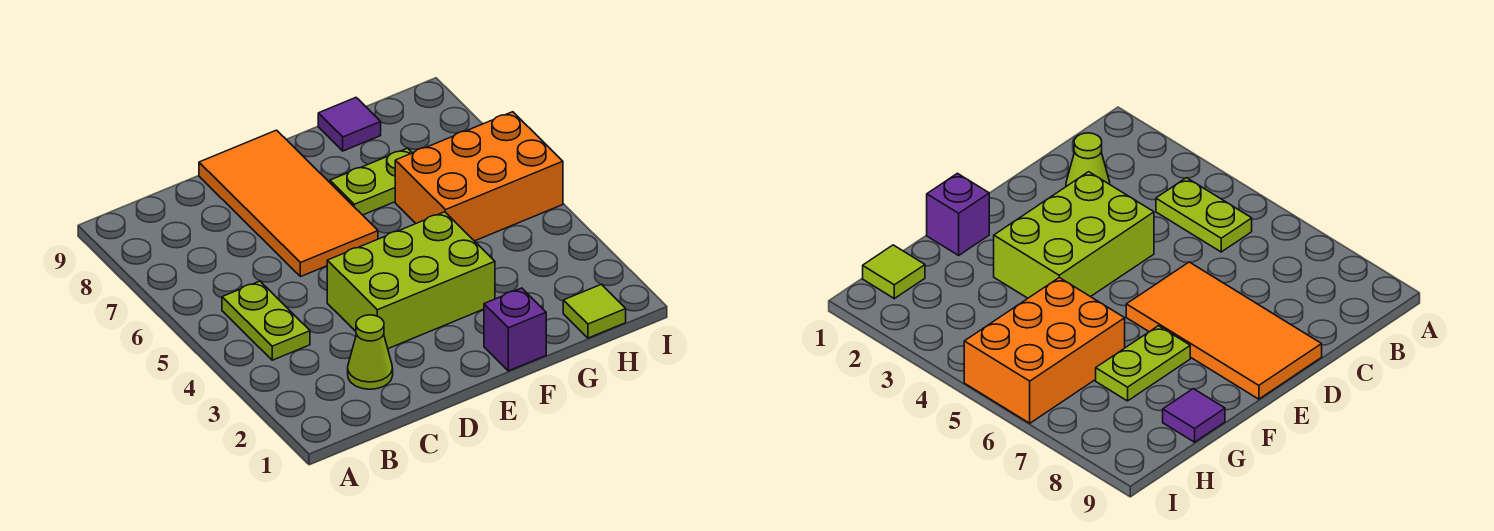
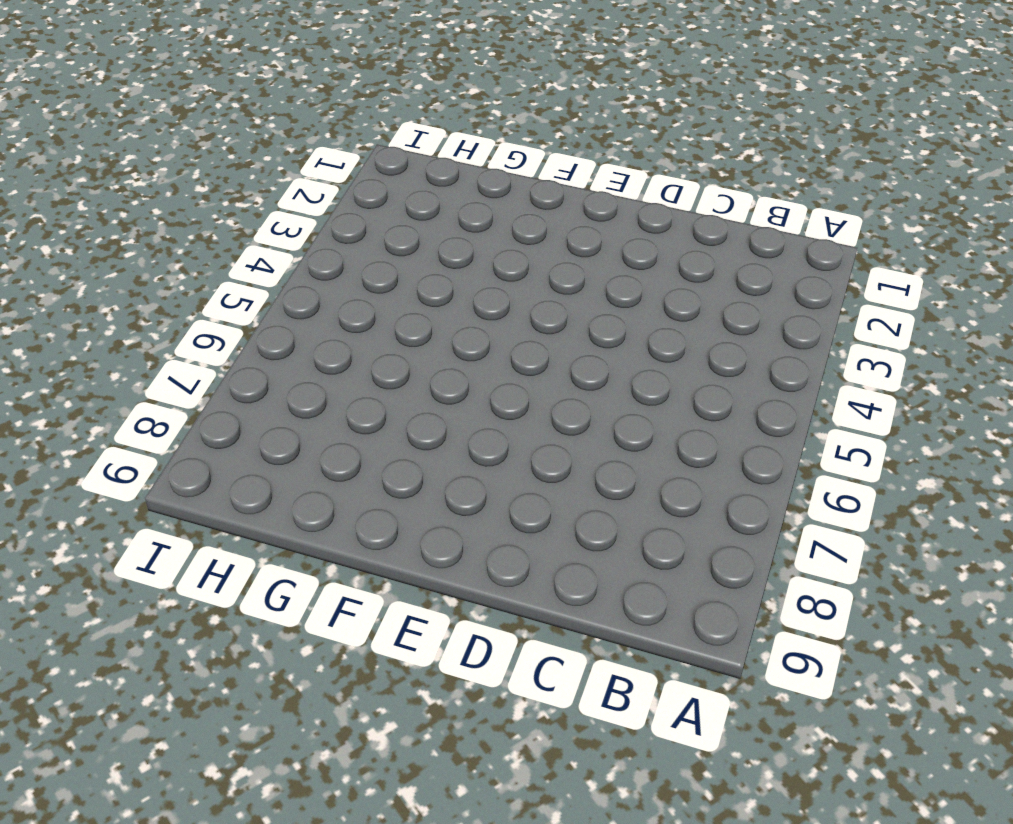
none -> lime 1x2 plate [222,281,310,360]
none -> lime 1x1 cone [348,315,393,389]

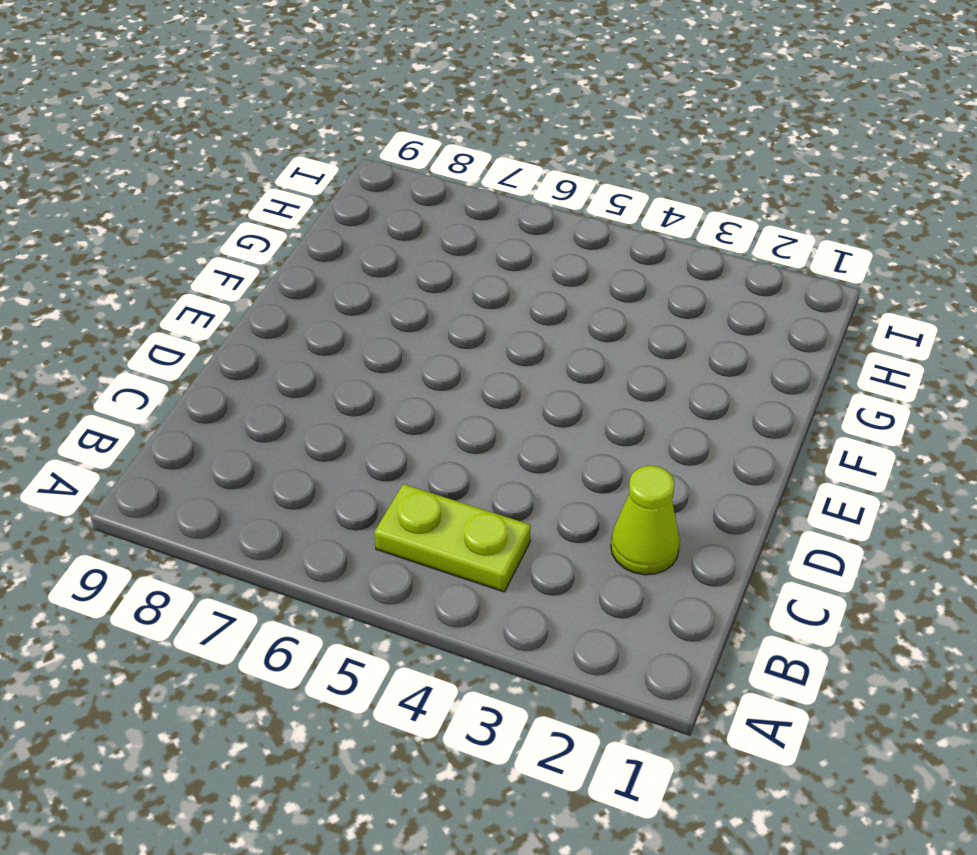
none -> lime 2x3 brick [327,212,495,349]
none -> orange 2x4 tile [199,130,378,277]

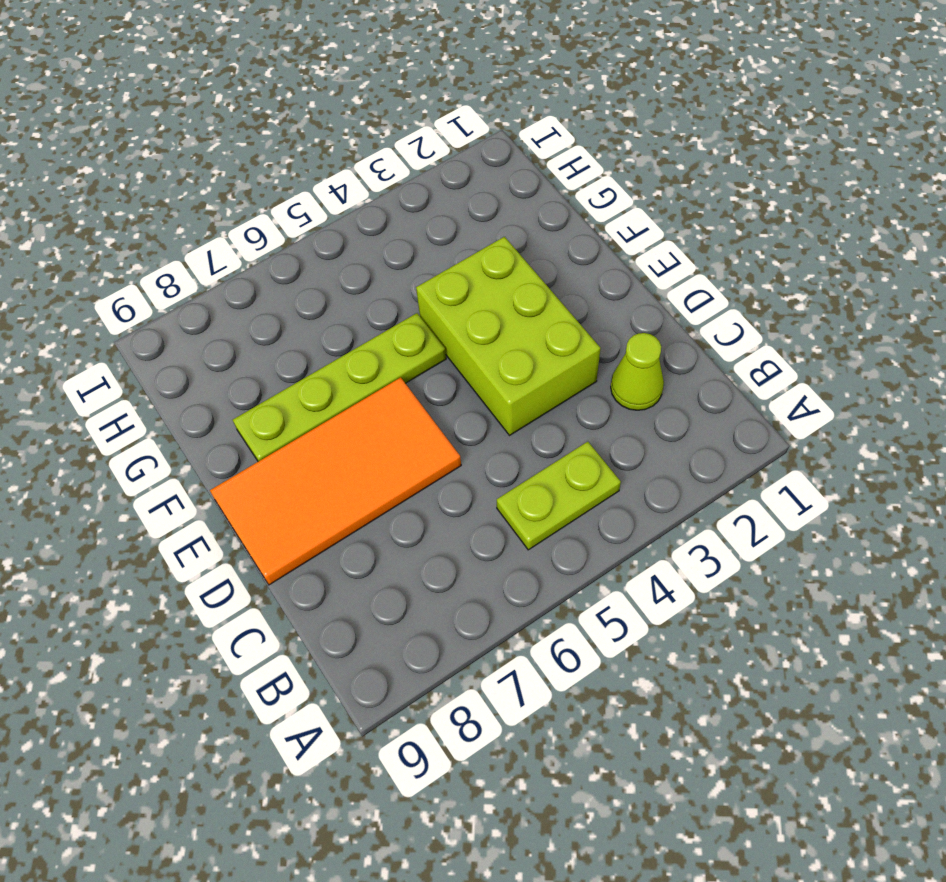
lime 1x4 plate [233,313,446,461] -> lime 1x2 plate [330,148,412,215]
none -> purple 1x1 brick [484,288,546,371]
none -> orange 2x3 brick [395,112,563,241]

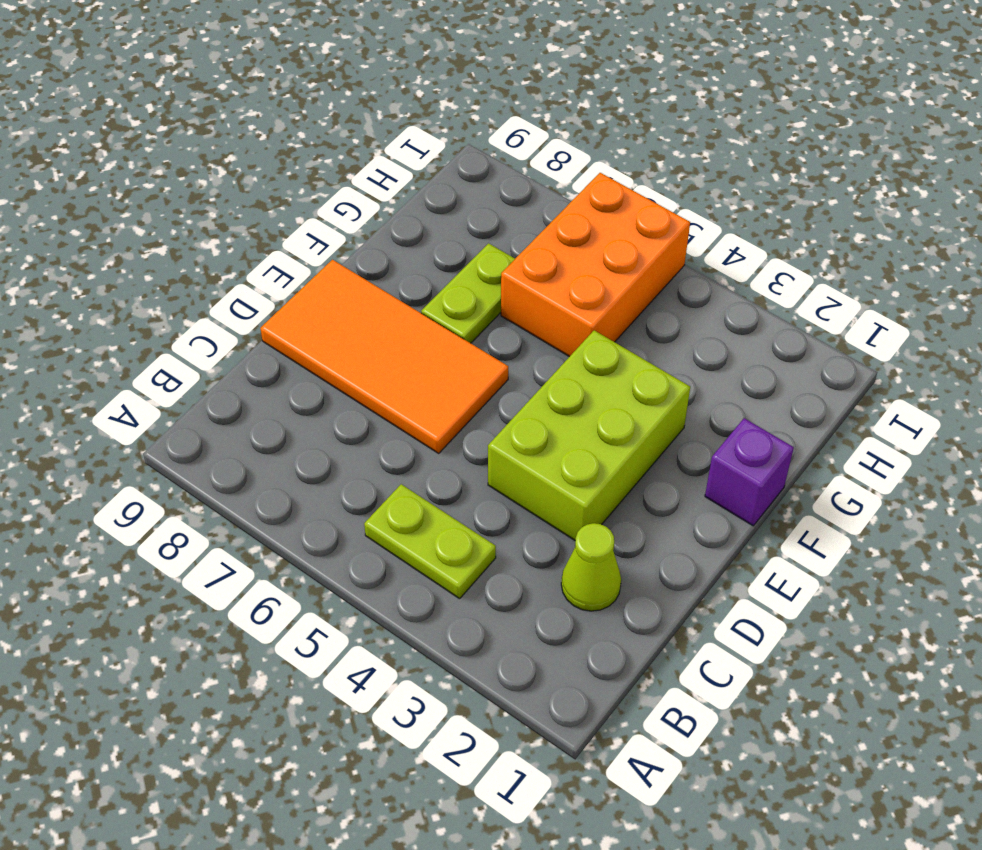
none -> purple 1x1 tile [318,98,381,151]
none -> lime 1x1 tile [563,284,626,338]

